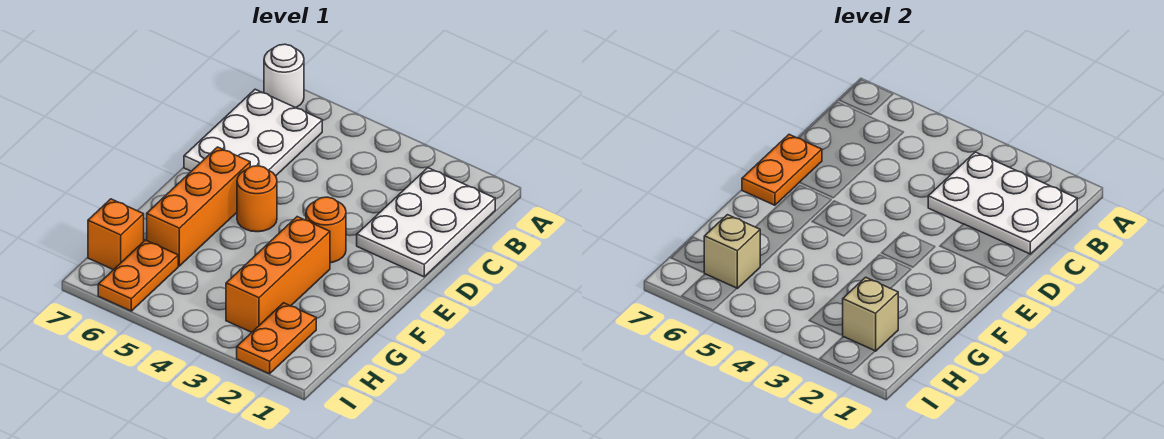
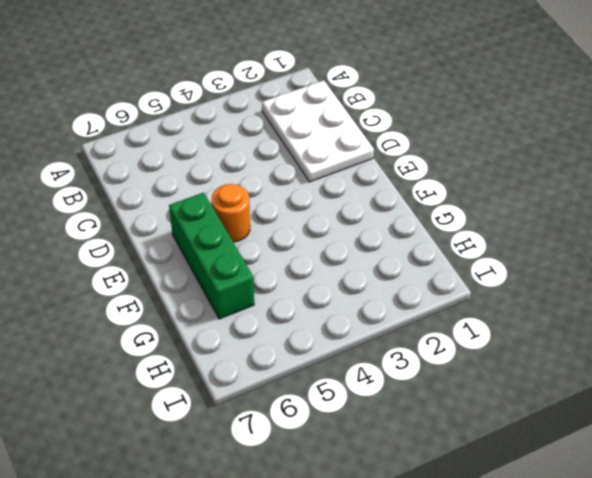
green 1x3 brick [169,192,254,319] -> orange 1x3 brick [147,147,250,266]
none -> white 1x1 round brick [264,44,304,108]
none -> white 2x3 plate [184,89,322,176]
none -> orange 1x1 round brick [306,197,346,263]

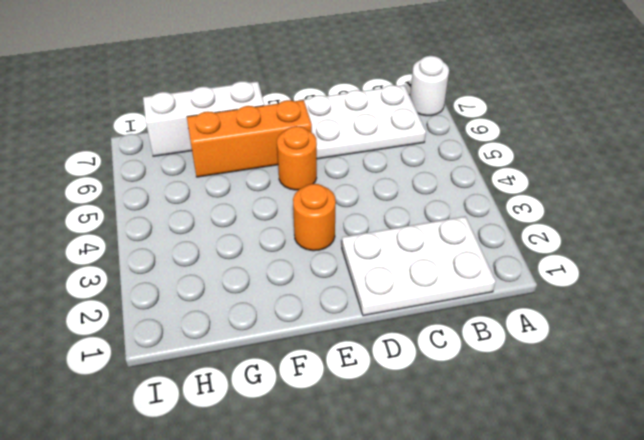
white 1x3 brick [143,81,264,156] -> orange 1x1 brick [88,199,144,270]
none -> orange 1x3 brick [226,217,330,332]
none -> orange 1x2 plate [237,303,316,374]
none -> orange 1x2 plate [98,240,178,311]

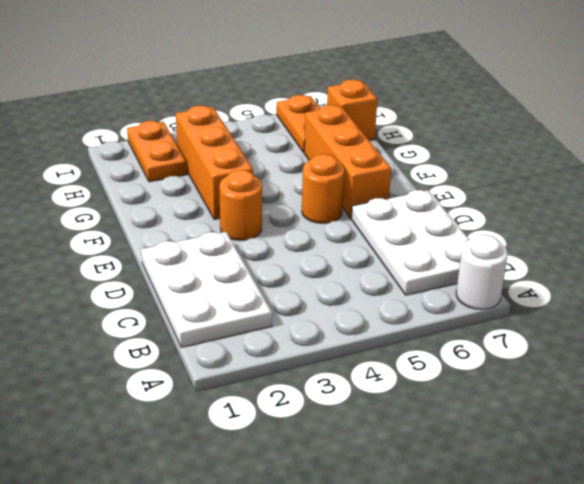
none -> white 2x3 plate [928,152,1077,254]
none -> orange 1x2 plate [742,135,822,205]
none -> tan 1x1 brick [842,277,898,351]

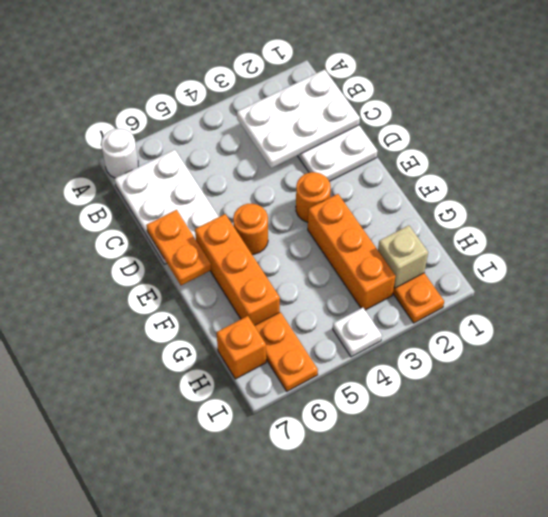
white 1x1 plate [333,308,382,357] -> none
none -> tan 1x1 brick [704,215,760,288]

